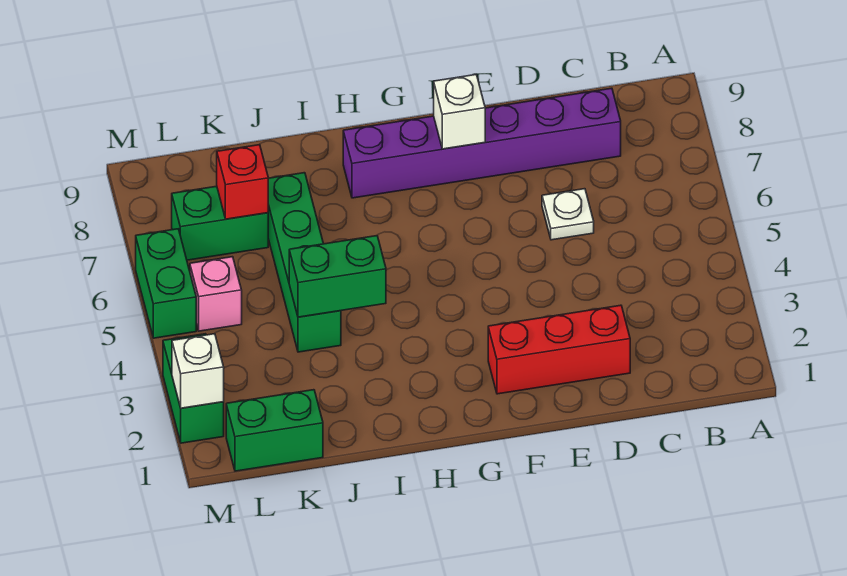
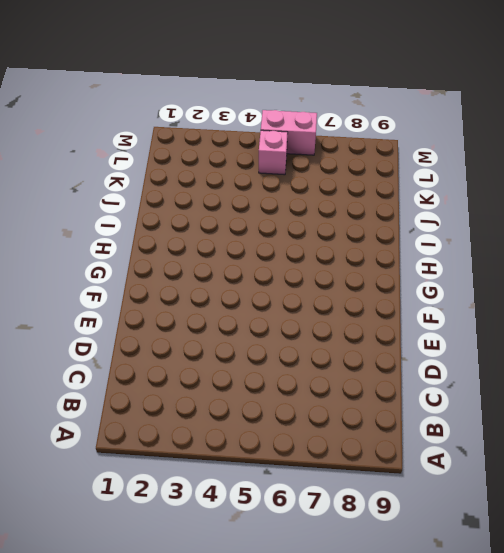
pink 1x2 brick [261,110,317,155] -> green 1x2 brick [136,229,196,338]
none -> purple 1x6 brick [343,88,621,198]
none -> red 1x3 brick [488,305,630,394]
none -> white 1x1 plate [542,189,594,240]

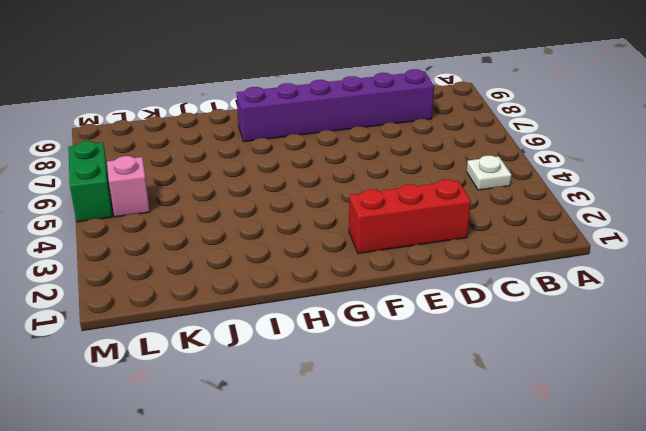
white 1x1 plate [466,155,511,190] -> white 1x1 plate moved to [542,189,594,240]
none -> green 1x4 brick [268,173,341,352]
none -> green 1x2 brick [226,390,323,471]
none -> green 1x2 brick [172,186,268,260]

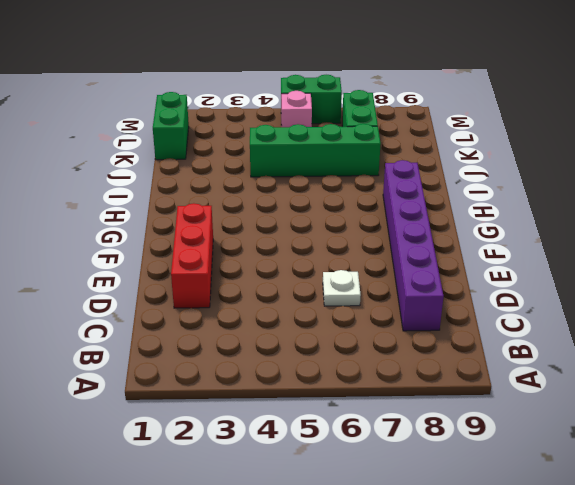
none -> green 1x2 brick [163,334,224,443]
none -> white 1x1 brick [434,75,485,149]
none -> green 1x2 brick [289,236,386,317]

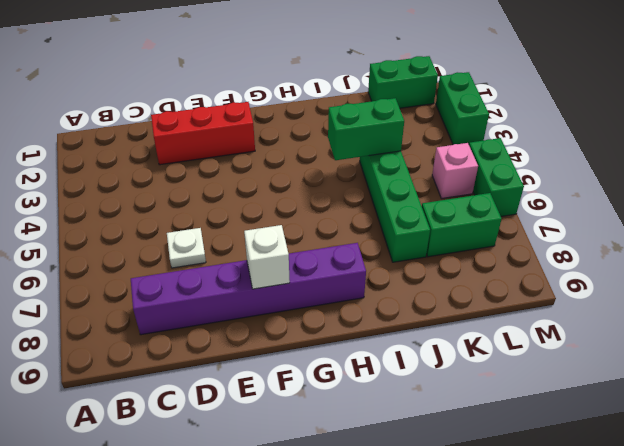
none -> red 1x1 brick [217,145,268,219]
none -> white 1x1 brick [172,334,224,408]

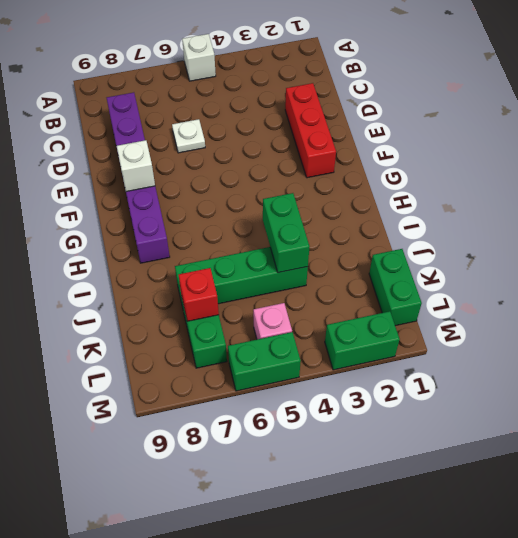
white 1x1 brick [182,34,216,81] -> white 1x1 brick moved to [172,334,224,408]

